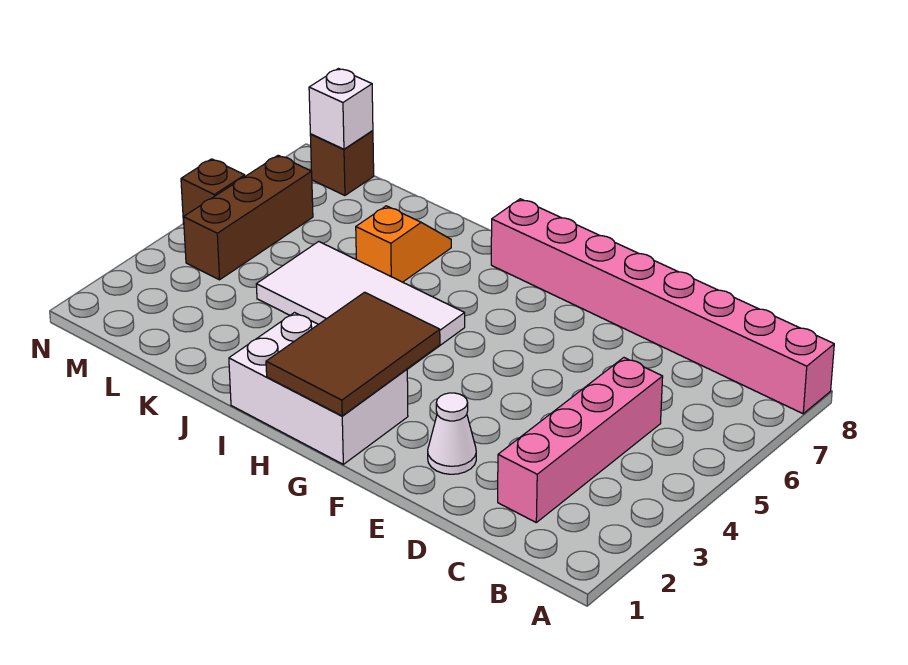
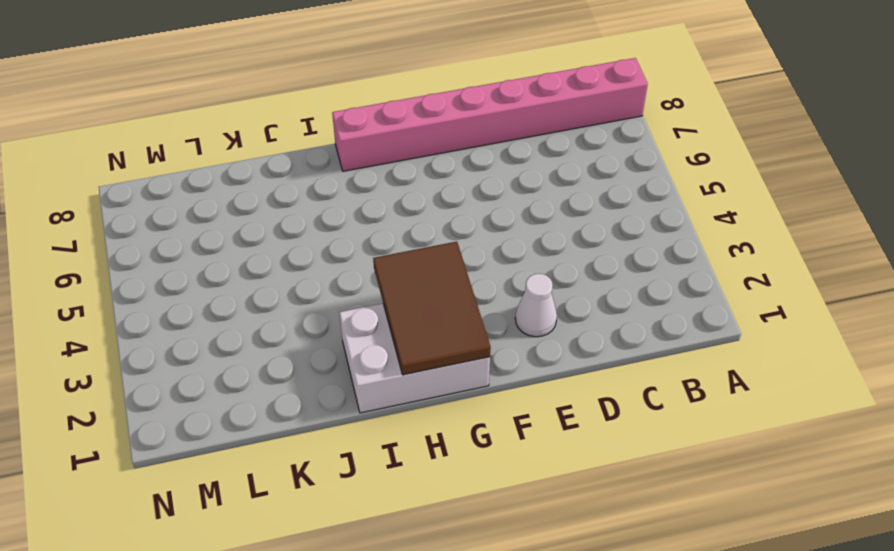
none -> pink 1x4 brick [498,358,663,522]
none -> white 2x4 tile [256,242,465,369]

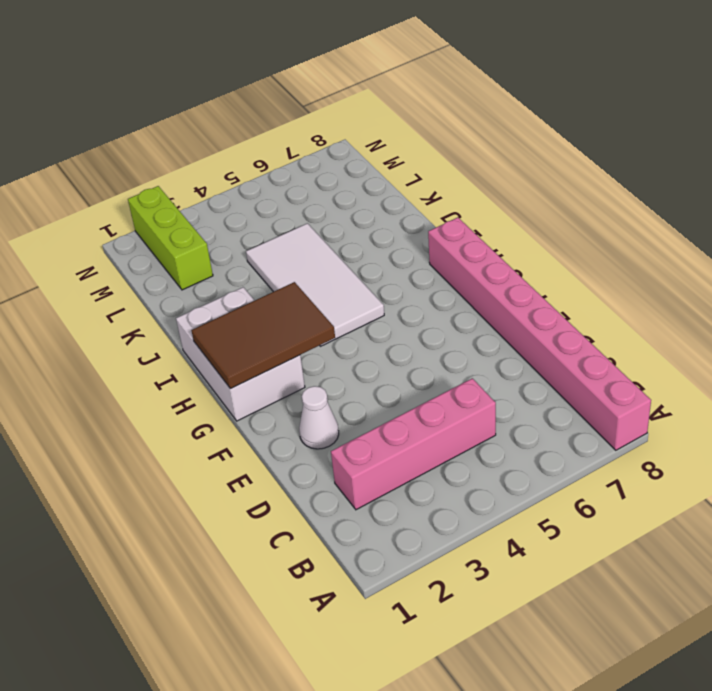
lime 1x3 brick [128,186,213,290] -> none
none -> orange 1x2 slope [356,206,451,282]
none -> brown 1x3 brick [184,155,313,280]

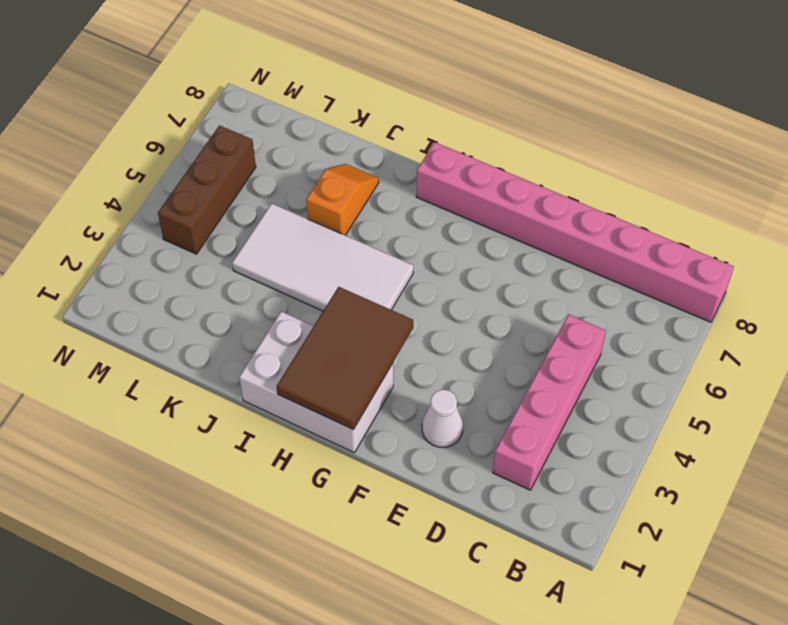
none -> brown 1x1 brick [310,131,374,195]
none -> brown 1x1 brick [181,159,245,224]

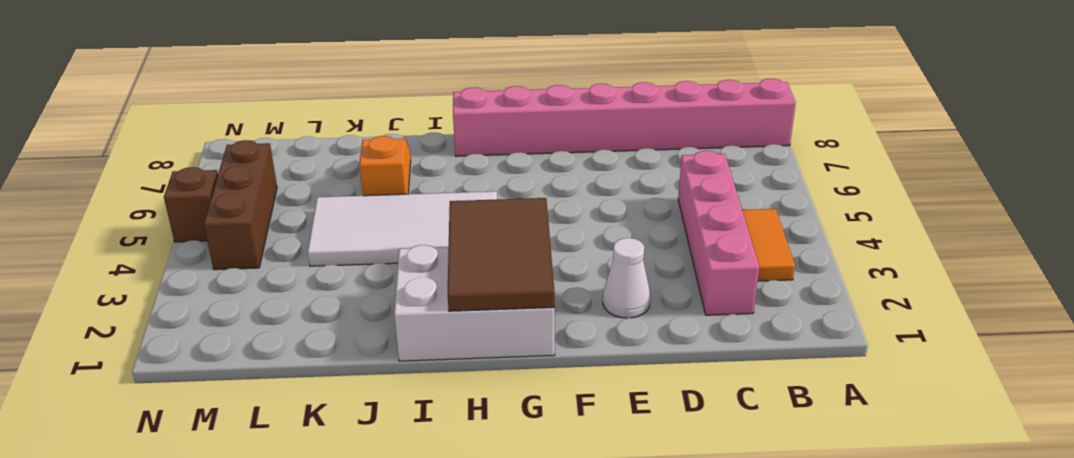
orange 1x2 tile [742,209,795,281] -> none
none -> brown 1x1 brick [310,131,374,195]
none -> white 1x1 brick [309,69,373,149]

